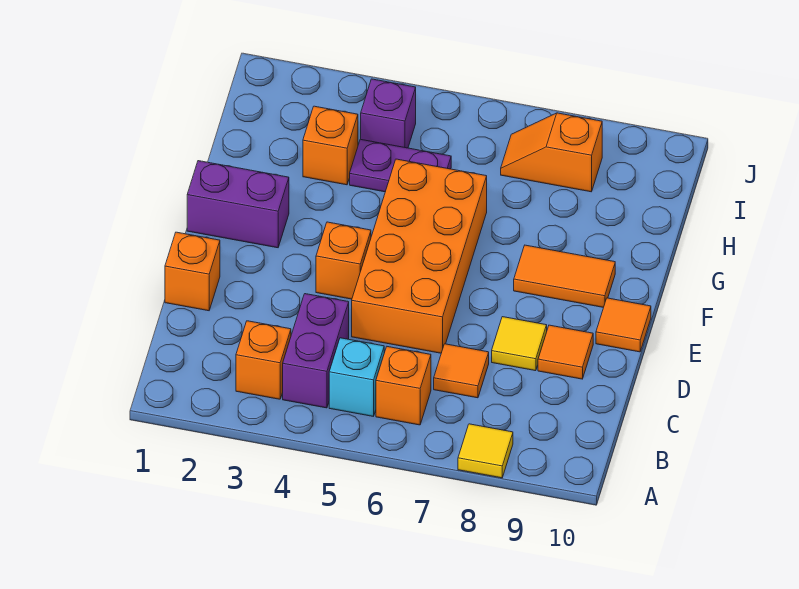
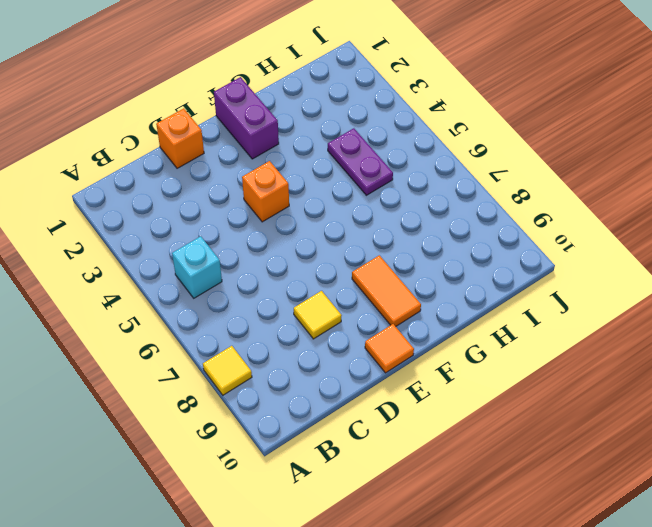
none -> orange 1x1 brick [236,321,291,399]
none -> purple 1x2 brick [283,294,349,408]
none -> orange 1x1 brick [376,347,431,425]

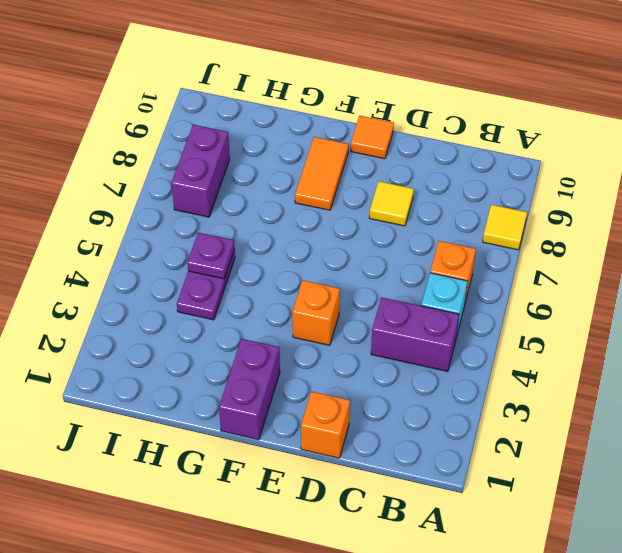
purple 1x1 plate [187,232,235,279] -> none
purple 1x2 brick [171,125,230,217] -> orange 1x2 slope [501,113,602,192]
none -> orange 1x1 brick [236,321,291,399]
none -> orange 1x1 tile [434,344,489,398]
none -> orange 2x4 brick [352,159,487,353]

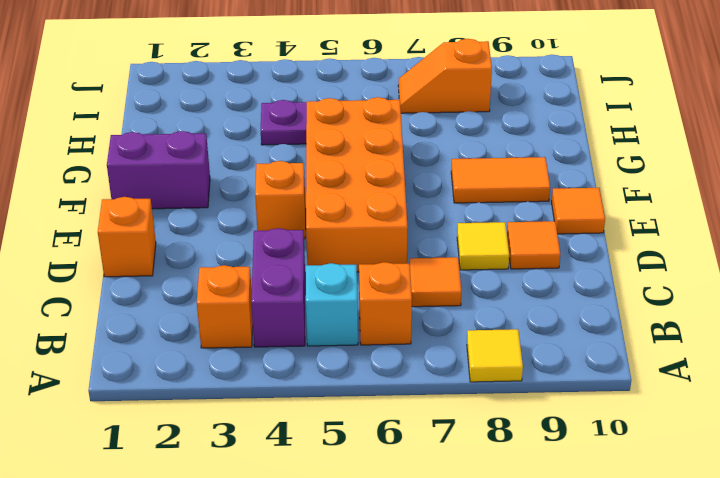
none -> orange 1x1 brick [303,106,358,185]
none -> purple 1x1 brick [361,79,416,148]

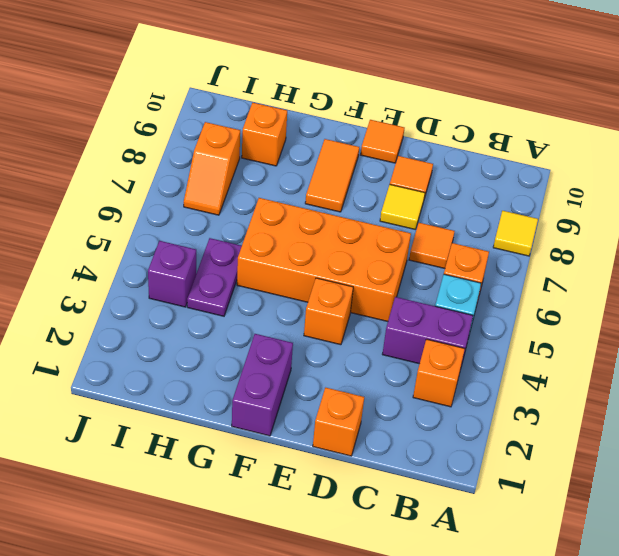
orange 1x1 brick [242,103,287,166] -> orange 1x1 brick moved to [303,106,358,185]

